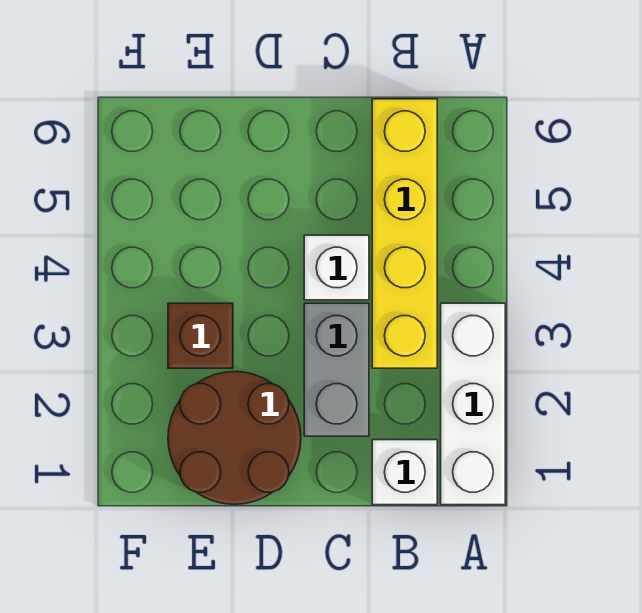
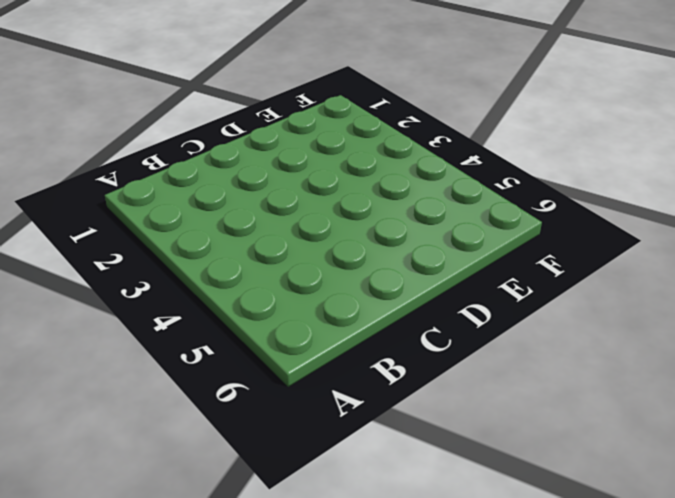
none -> white 1x3 brick [441,303,505,505]
none -> white 1x1 brick [372,440,437,505]

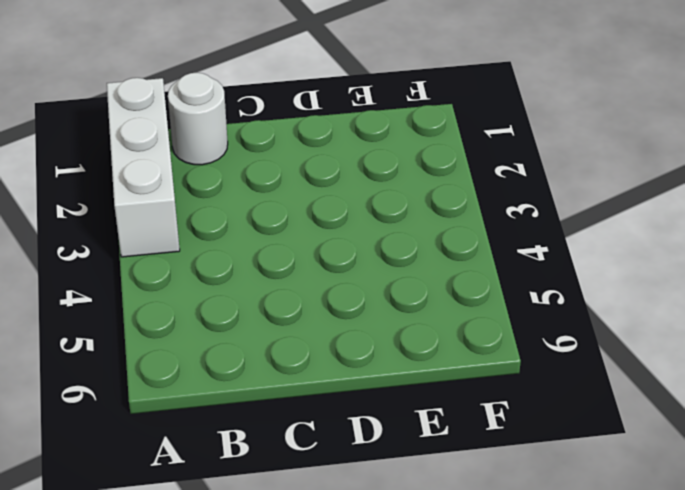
white 1x1 round brick [168,73,228,165] -> white 1x1 brick [372,440,437,505]
none -> yellow 1x4 brick [372,99,437,368]
none -> grey 1x2 brick [304,303,369,436]

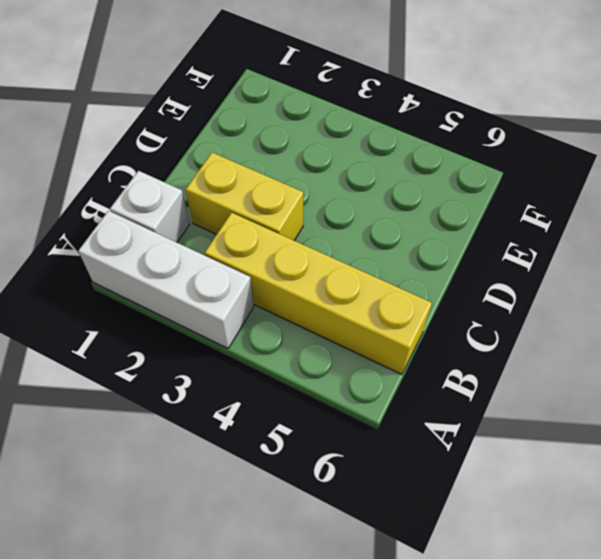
yellow 1x2 brick [186,153,303,241] -> grey 1x2 brick [304,303,369,436]
none -> white 1x1 brick [304,235,369,300]
none -> brown 2x2 round brick [168,372,301,505]

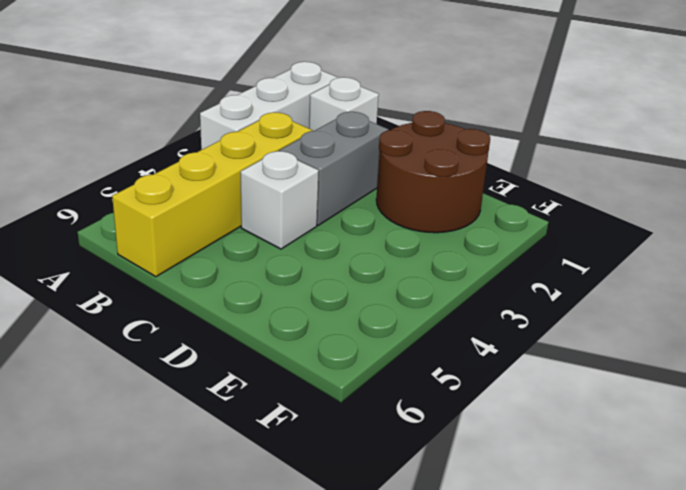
none -> brown 1x1 brick [168,303,233,368]

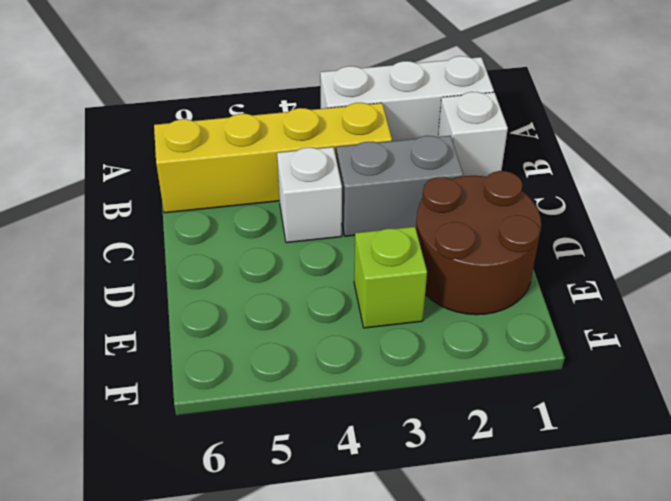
lime 1x1 brick [354,227,427,328] -> brown 1x1 brick [168,303,233,368]

